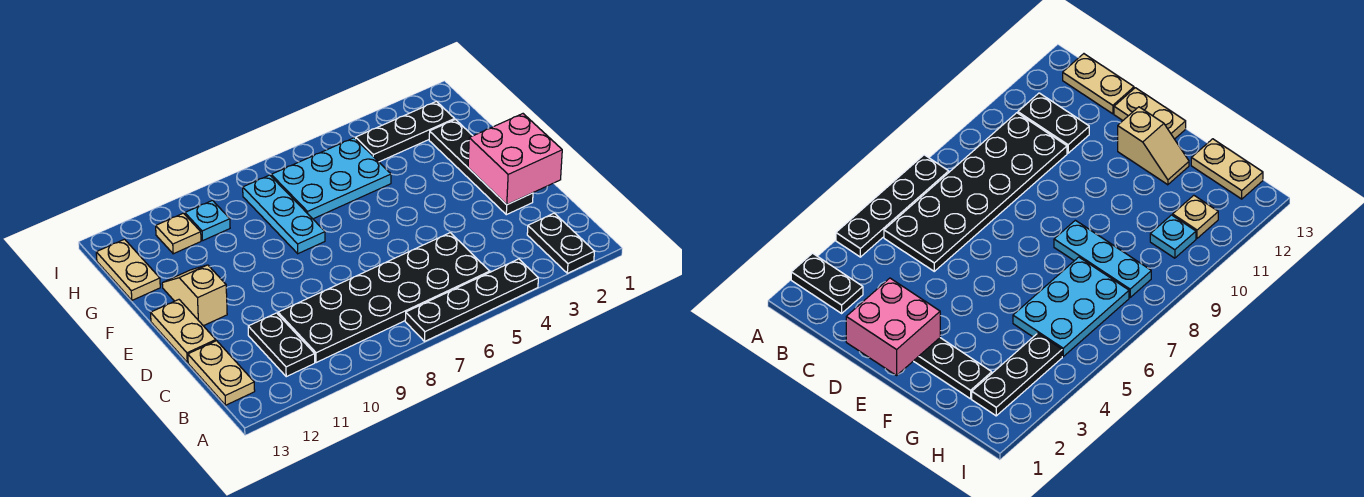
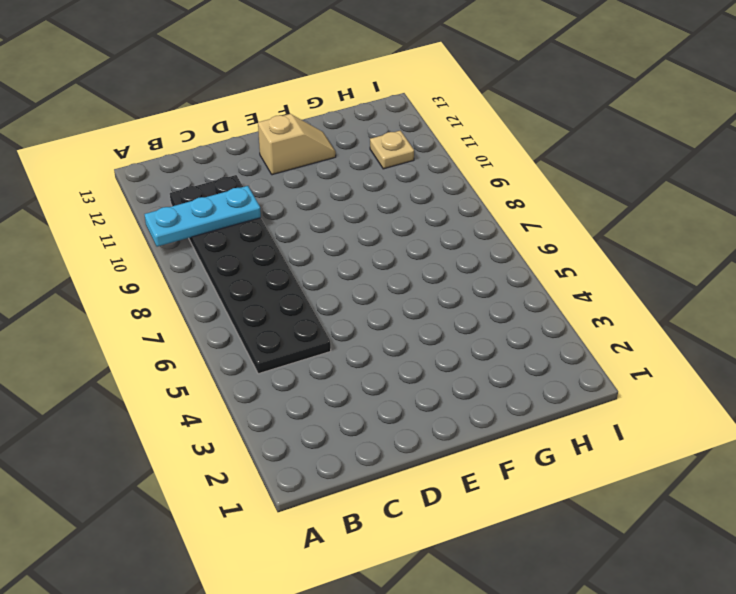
cyan 1x3 plate [144,186,261,247] -> cyan 1x3 plate moved to [243,175,325,254]
none -> black 1x2 plate [527,213,594,273]
none -> black 1x4 plate [405,259,538,341]
none -> tan 1x2 plate [188,341,255,405]

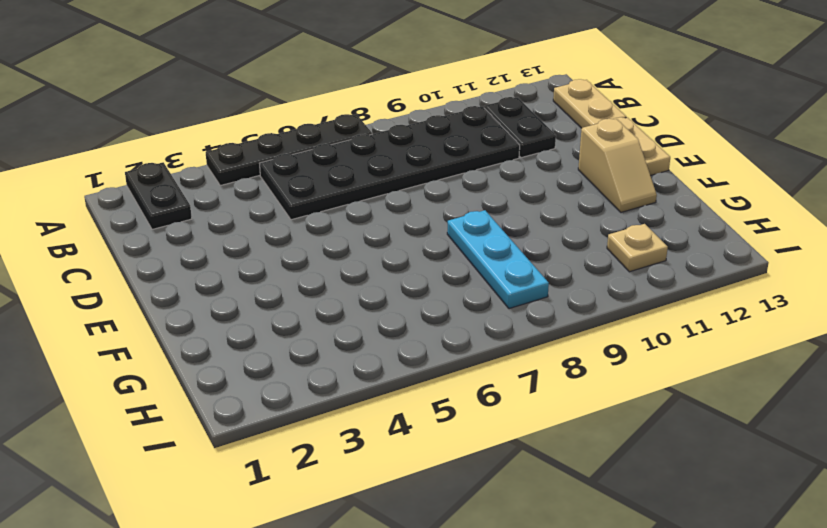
none -> black 1x4 plate [429,119,533,215]
none -> cyan 2x3 plate [271,138,391,219]
none -> tan 1x2 plate [96,239,160,300]

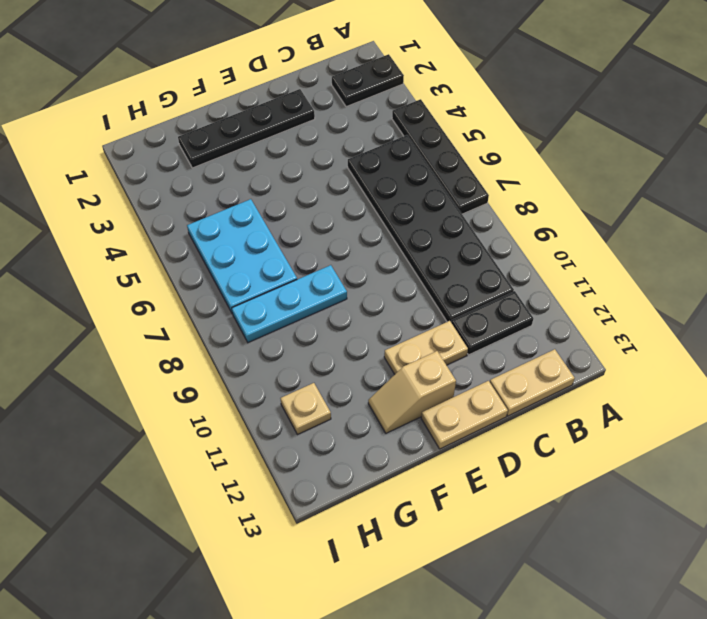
tan 1x2 plate [384,321,468,374] -> tan 1x2 plate moved to [96,239,160,300]
none -> black 1x3 plate [356,101,455,162]
none -> cyan 1x1 plate [185,200,230,240]
none -> pink 2x2 brick [468,114,562,205]

